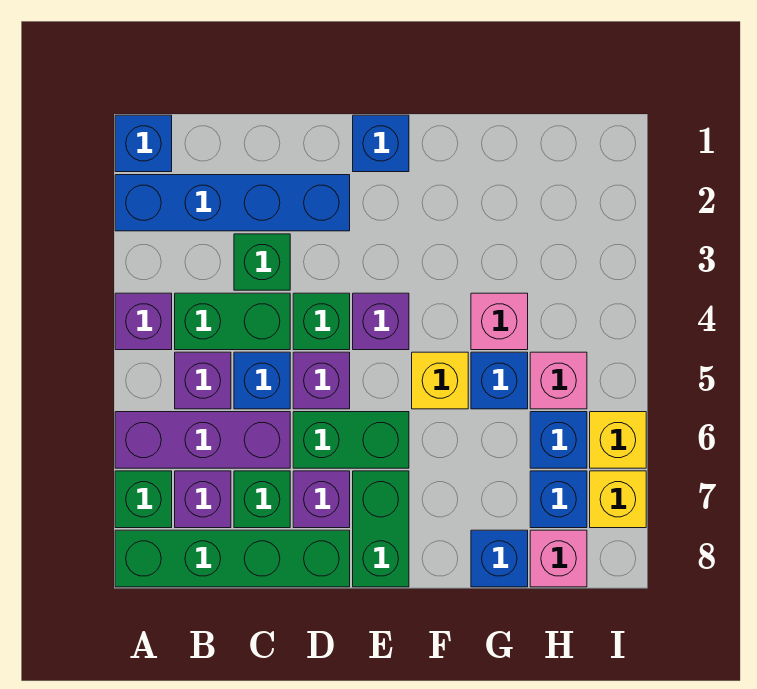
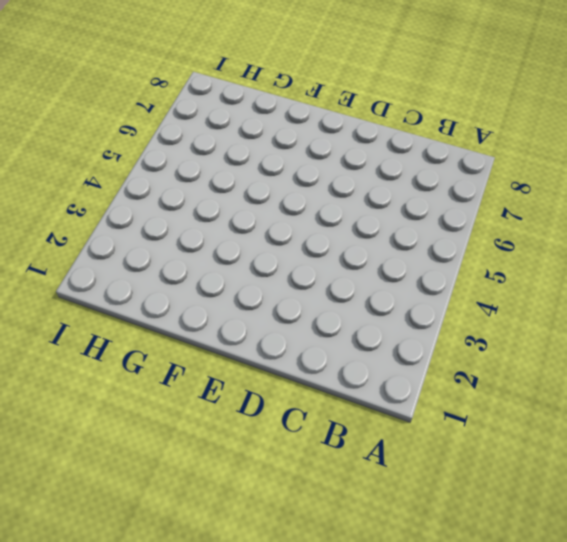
none -> blue 1x1 brick [115,115,172,172]
none -> blue 1x4 brick [115,175,350,231]
none -> purple 1x1 brick [115,293,172,350]

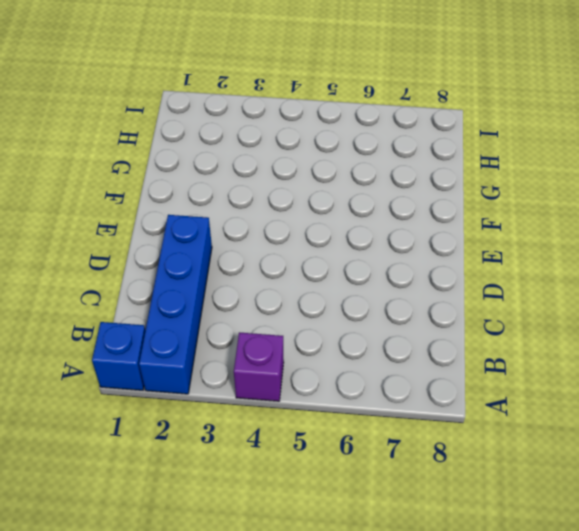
none -> purple 1x3 brick [115,412,290,468]
none -> green 1x1 brick [115,471,172,528]
none -> green 1x4 brick [115,530,350,587]

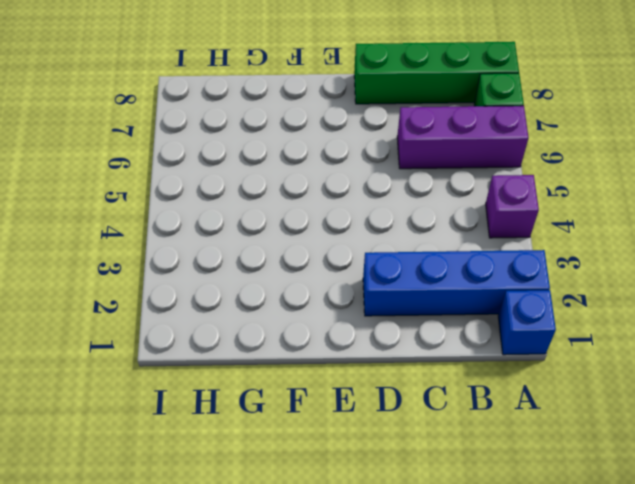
none -> green 1x2 brick [175,293,290,350]
none -> purple 1x1 brick [175,352,231,409]
none -> purple 1x1 brick [175,471,231,528]

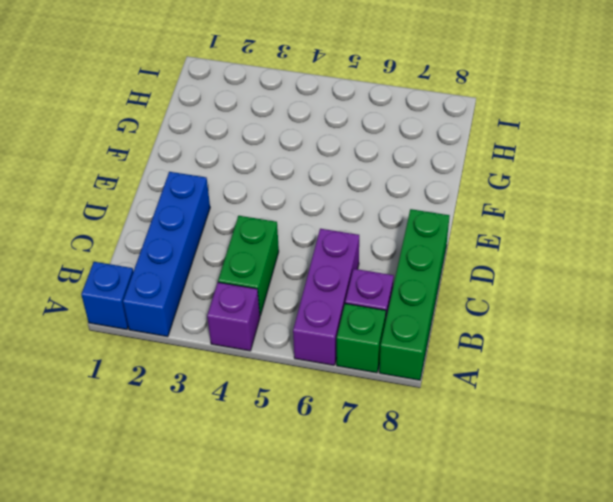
none -> purple 1x1 brick [175,352,231,409]
none -> green 1x1 brick [234,234,290,290]
none -> blue 1x1 brick [234,352,290,409]

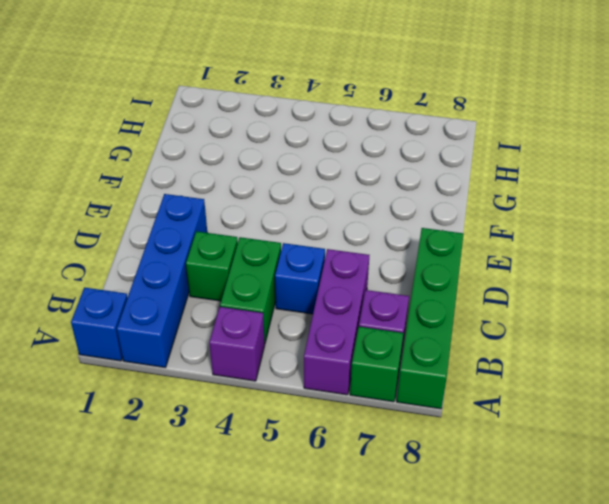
none -> purple 1x1 brick [175,352,231,409]
none -> green 1x1 brick [234,471,290,528]
none -> green 1x1 brick [293,293,350,350]

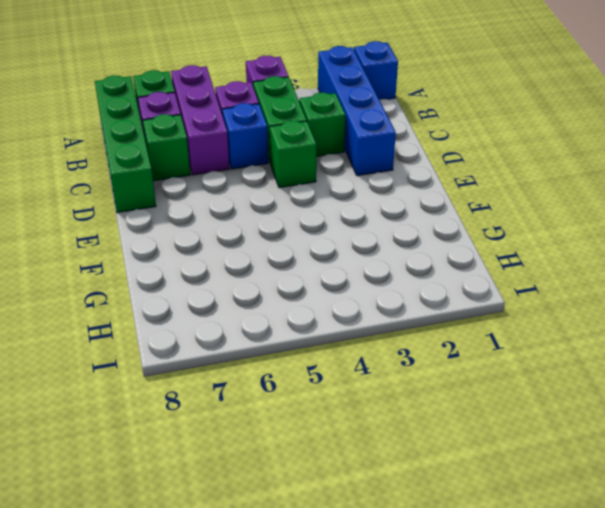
none -> purple 1x1 brick [293,352,350,409]
none -> green 1x2 brick [293,412,409,468]
none -> purple 1x1 brick [293,471,350,528]

